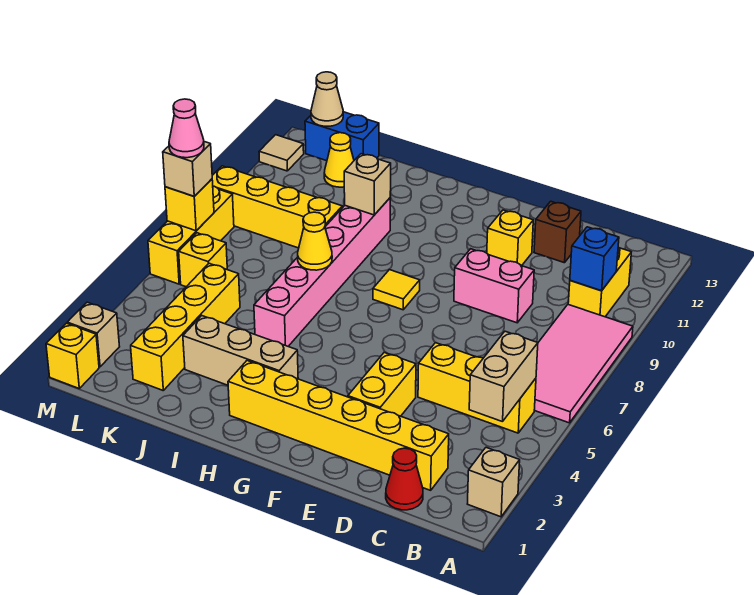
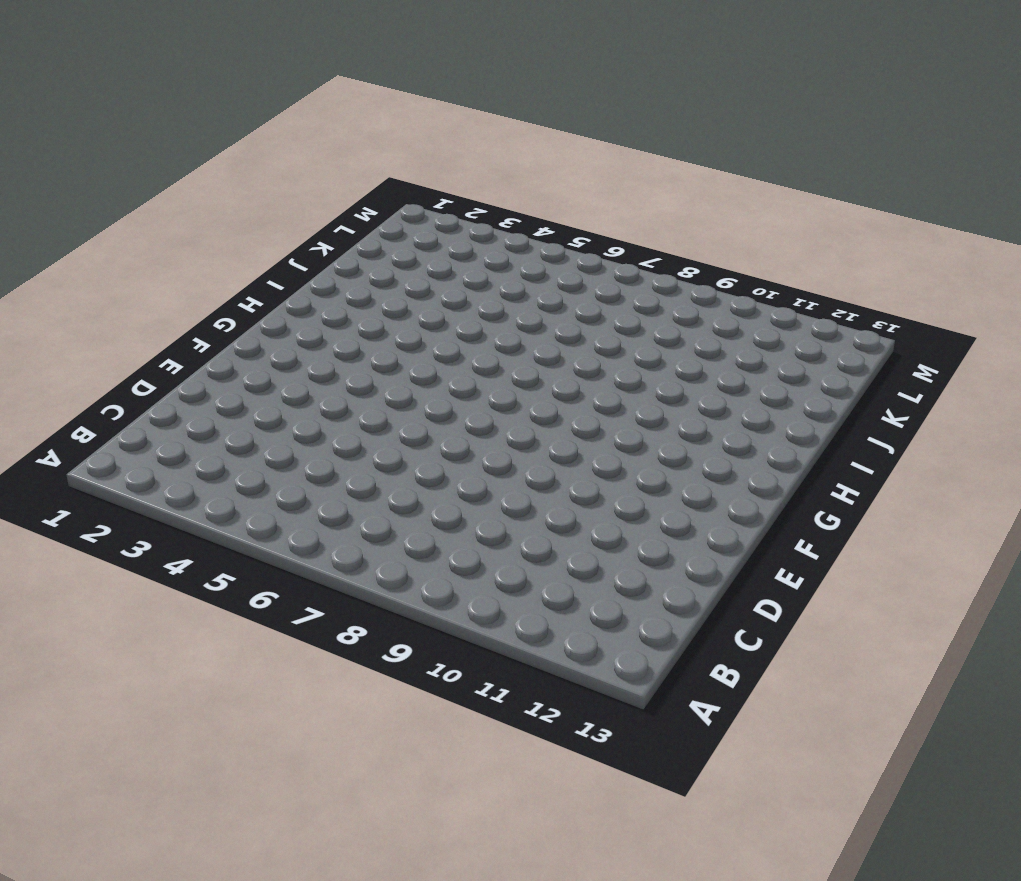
none -> tan 1x1 brick [468,448,520,517]
none -> pink 2x4 tile [534,305,633,423]
none -> yellow 1x3 brick [418,343,536,433]
none -> yellow 1x2 brick [568,248,631,317]

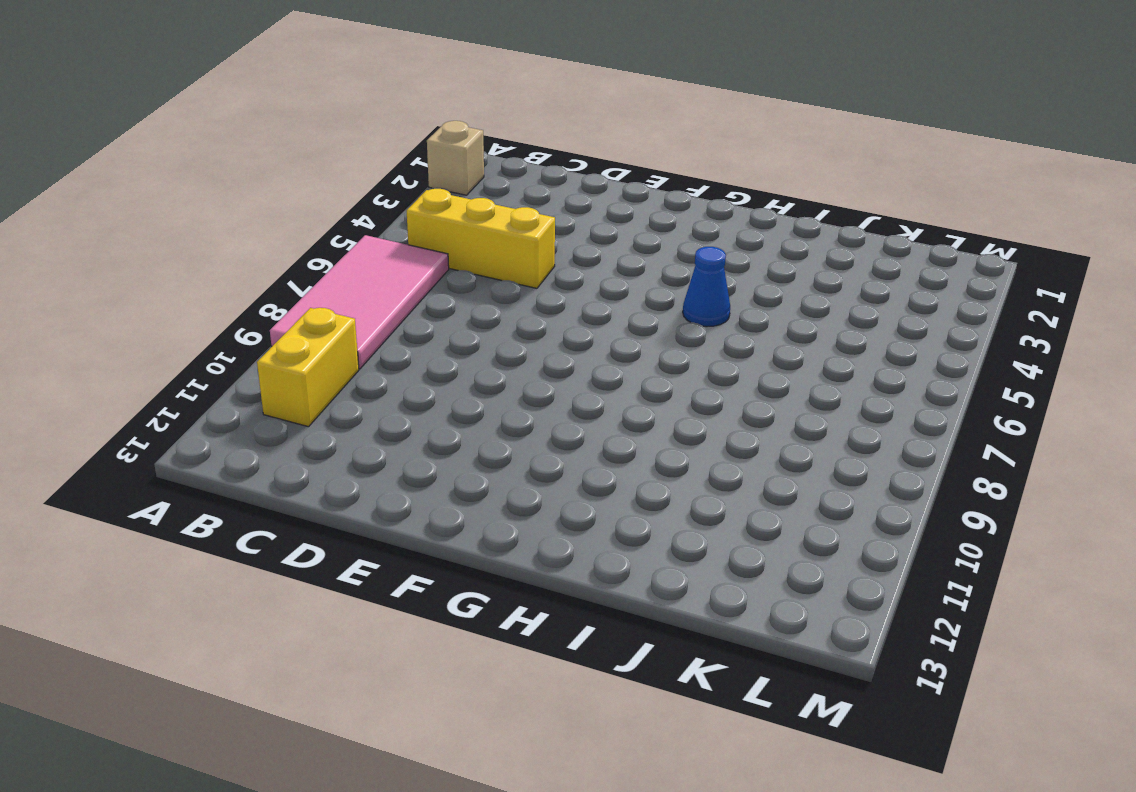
blue 1x1 cone [683,247,730,327] -> none
none -> red 1x1 cone [386,448,423,510]
none -> yellow 1x6 brick [228,361,449,490]
none -> pink 1x2 brick [454,249,534,323]
none -> brown 1x1 brick [534,201,581,263]

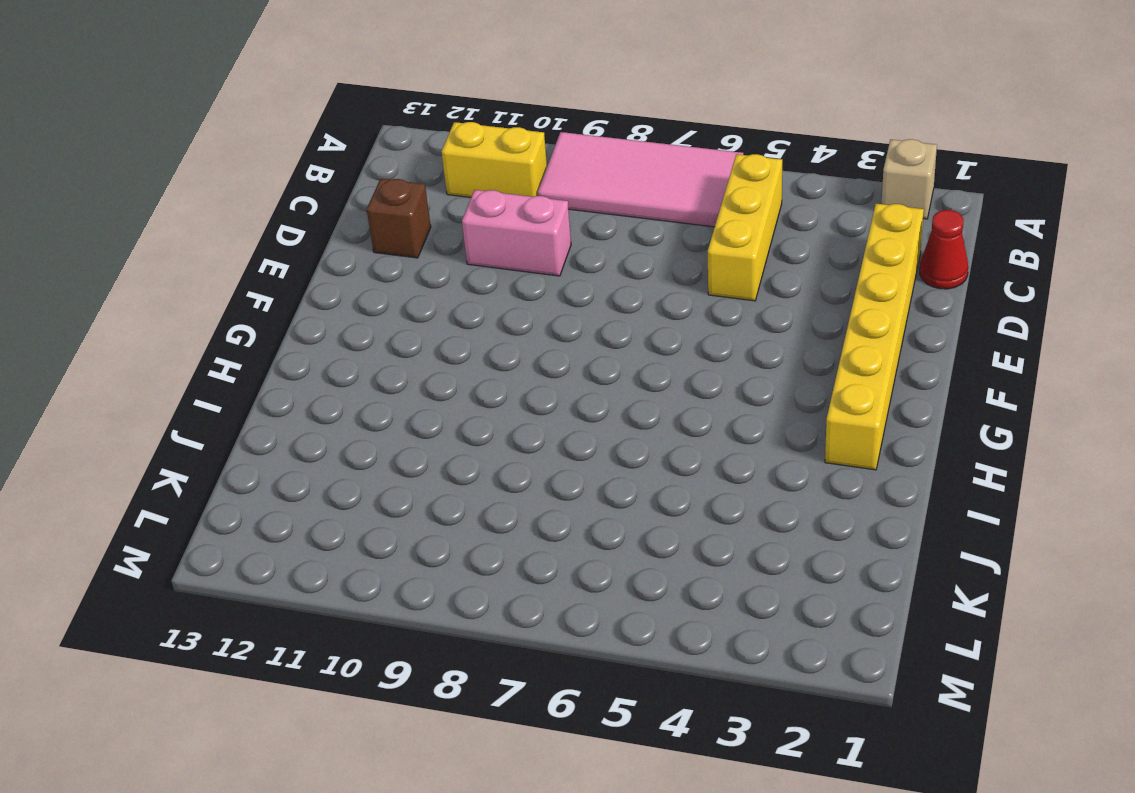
pink 1x2 brick [462,190,571,276] -> pink 1x2 brick turned to [454,249,534,323]
none -> yellow 1x2 brick [348,353,416,416]
none -> yellow 1x1 brick [487,210,533,266]
none -> yellow 1x1 tile [373,270,420,310]
none -> tan 1x3 brick [183,316,298,385]

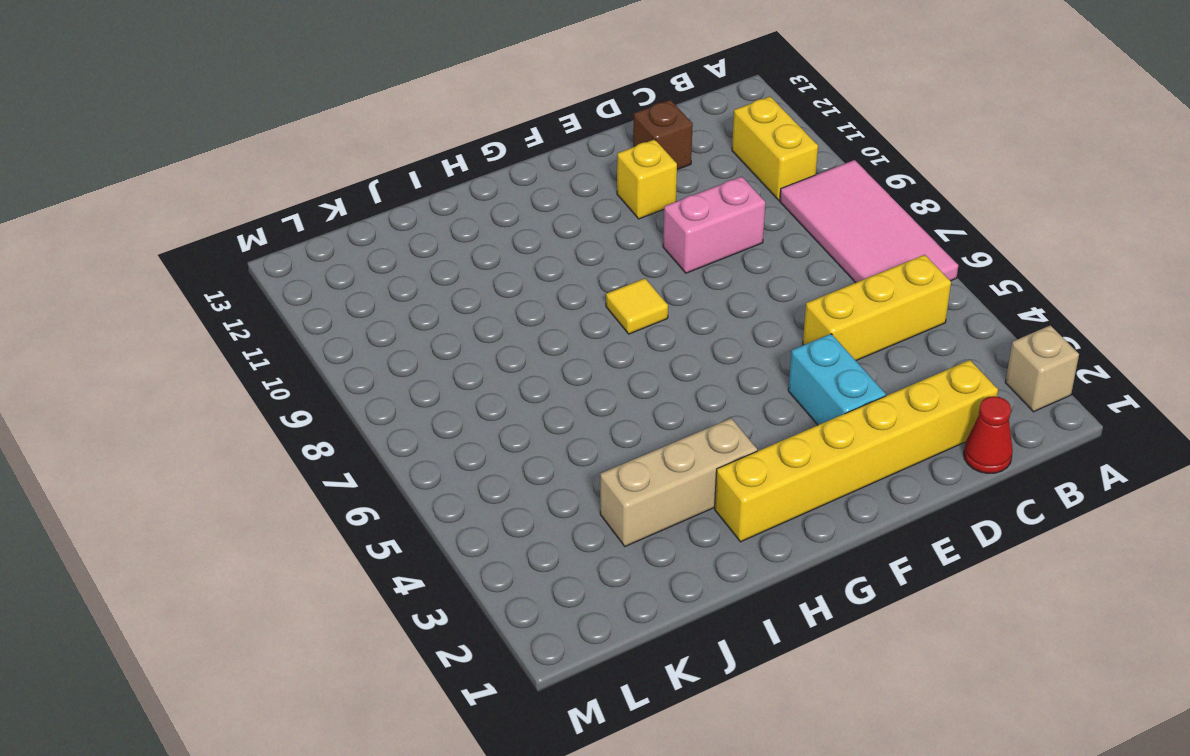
cyan 1x2 brick [788,334,886,425] -> yellow 1x2 brick [348,353,416,416]
none -> pink 1x6 brick [254,198,390,346]
none -> yellow 1x4 brick [212,166,342,248]
none -> yellow 1x4 brick [131,263,240,390]
none -> yellow 1x1 cone [324,133,354,187]

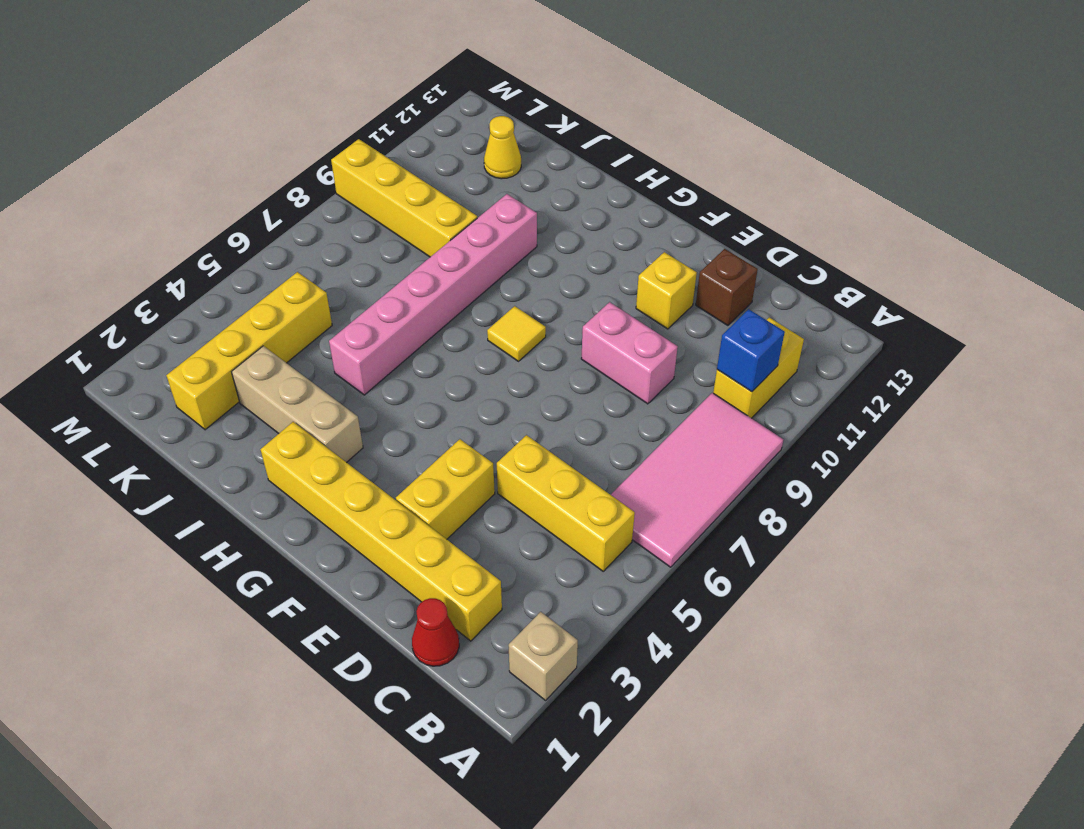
none -> blue 1x2 brick [305,112,379,161]
none -> yellow 1x1 brick [179,233,227,287]
none -> yellow 1x1 brick [46,323,99,388]
none -> tan 1x1 brick [67,302,120,367]

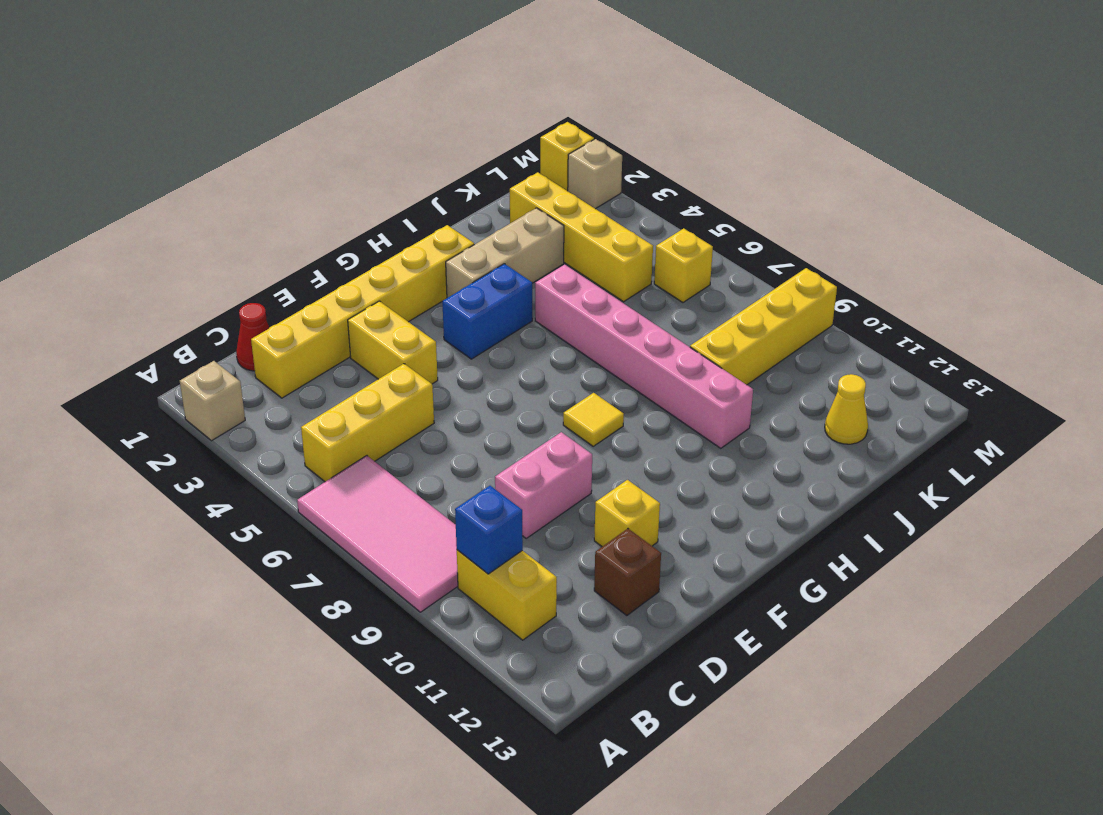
blue 1x2 brick [442,264,532,359] -> blue 1x2 brick moved to [305,112,379,161]
none -> yellow 1x3 brick [148,186,234,284]
none -> tan 1x1 tile [259,135,304,171]
none -> tan 1x2 brick [469,331,538,422]
none -> yellow 1x1 cone [298,212,332,270]

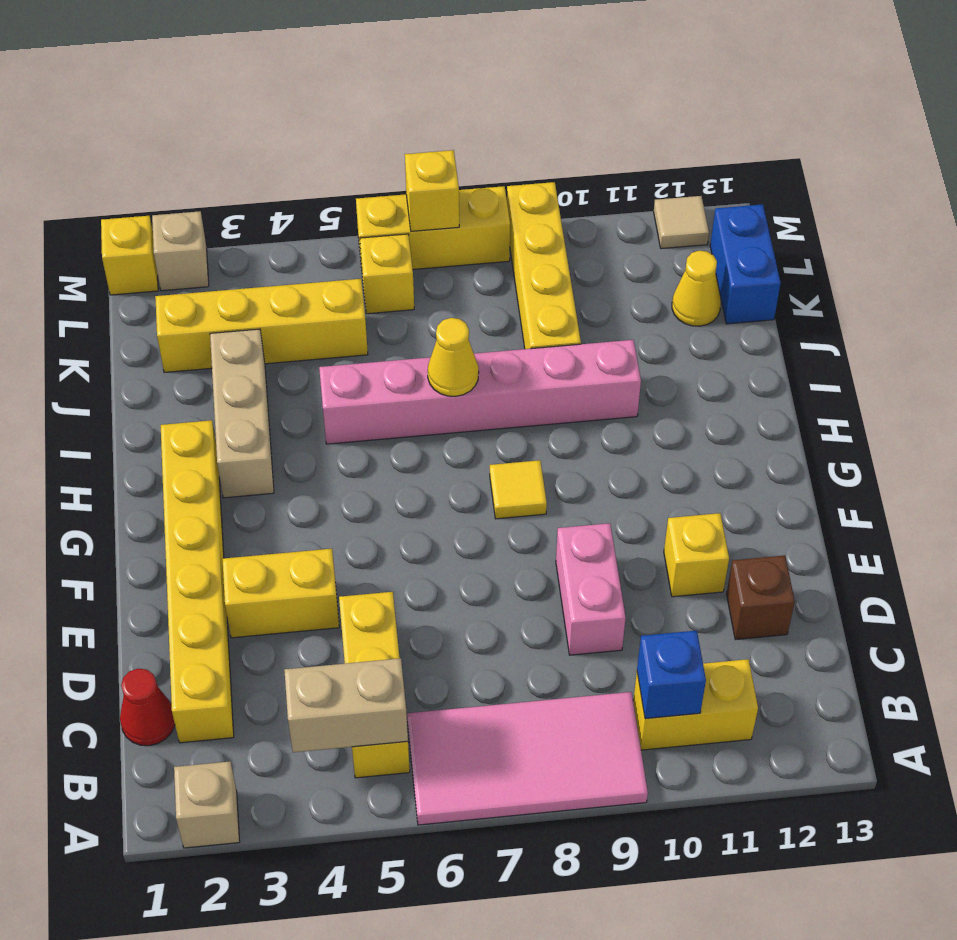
none -> tan 1x1 brick [344,154,391,215]
none -> tan 1x1 cone [311,72,343,126]
none -> tan 1x1 brick [163,142,212,196]
none -> pink 1x1 cone [169,99,204,158]

